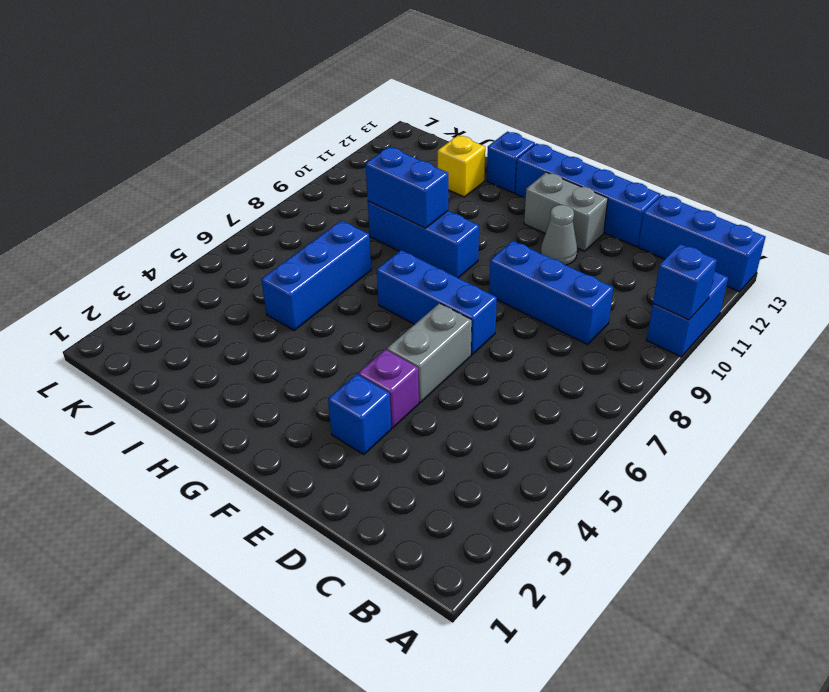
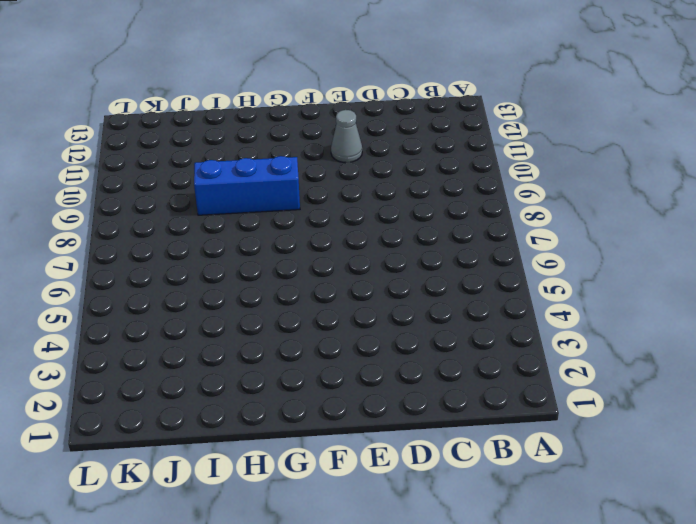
none -> blue 1x2 brick [647,272,728,357]
none -> blue 1x3 brick [638,195,766,292]
none -> blue 1x3 brick [489,241,613,344]

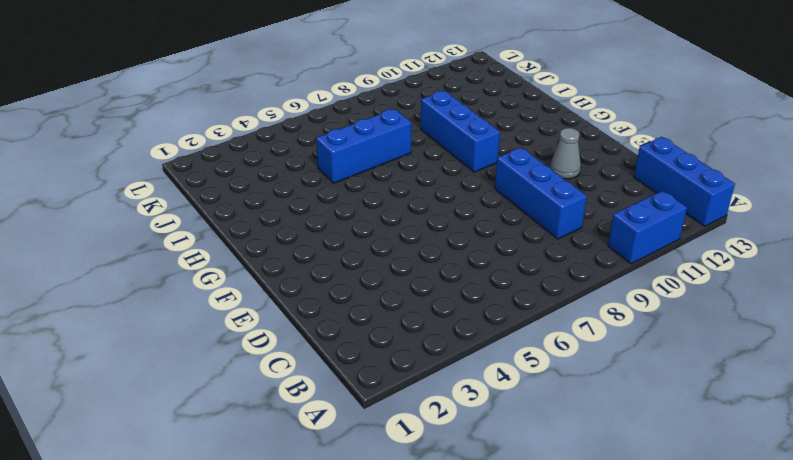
none -> blue 1x4 brick [515,143,661,247]
none -> blue 1x1 brick [328,374,391,455]
none -> purple 1x1 brick [358,349,419,428]

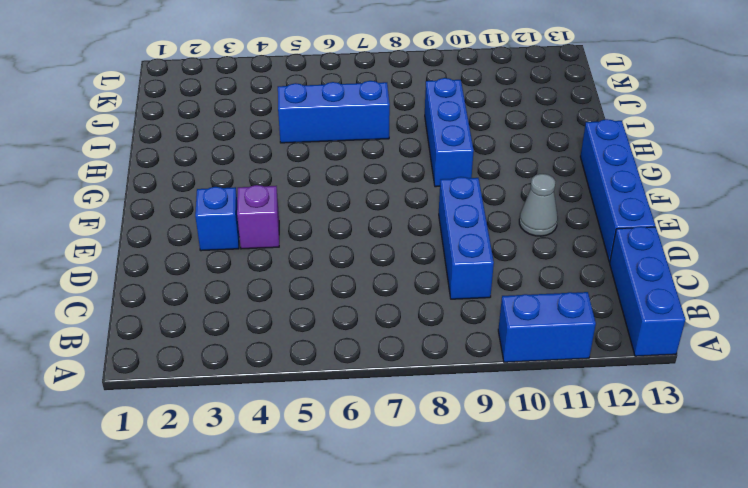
none -> grey 1x2 brick [387,303,472,402]
none -> blue 1x3 brick [377,250,497,355]
none -> grey 1x2 brick [524,172,608,251]

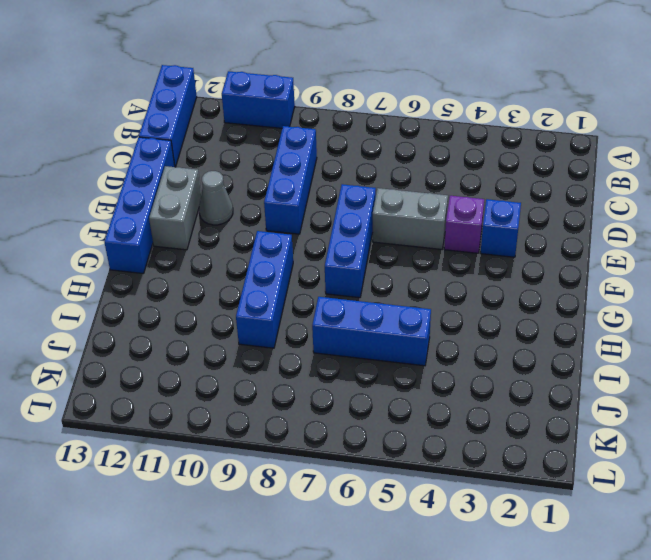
none -> blue 1x1 brick [487,132,535,193]
none -> yellow 1x1 brick [438,135,485,197]
none -> blue 1x1 brick [653,244,717,320]

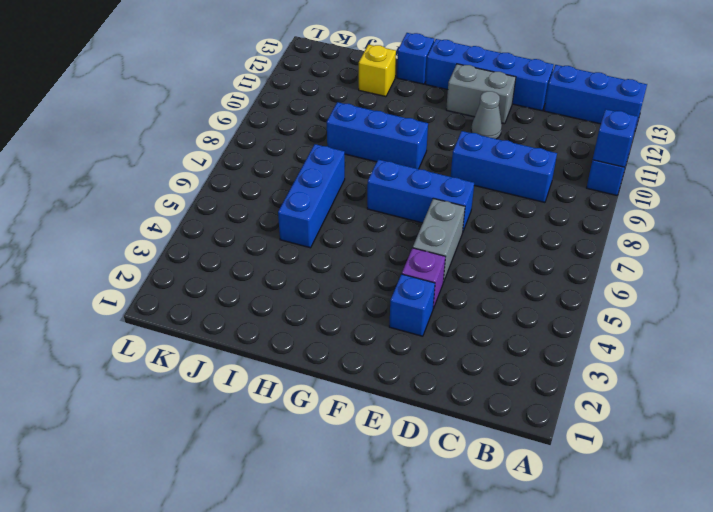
none -> blue 1x2 brick [366,147,448,228]

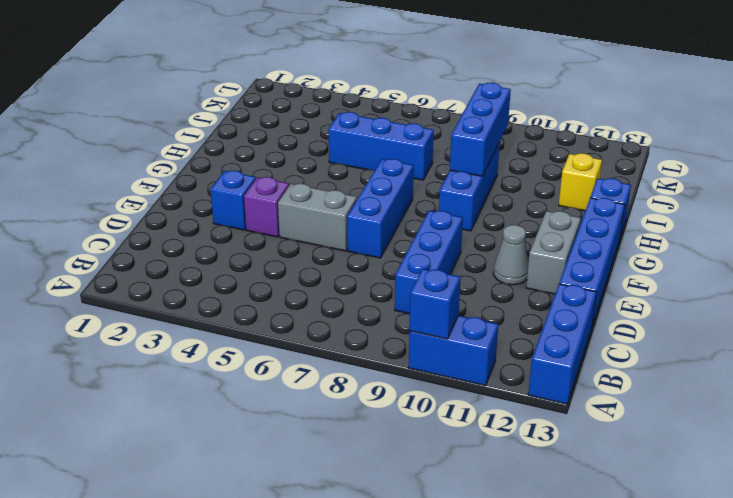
blue 1x3 brick [450,83,511,176] -> blue 1x2 brick [366,147,448,228]

